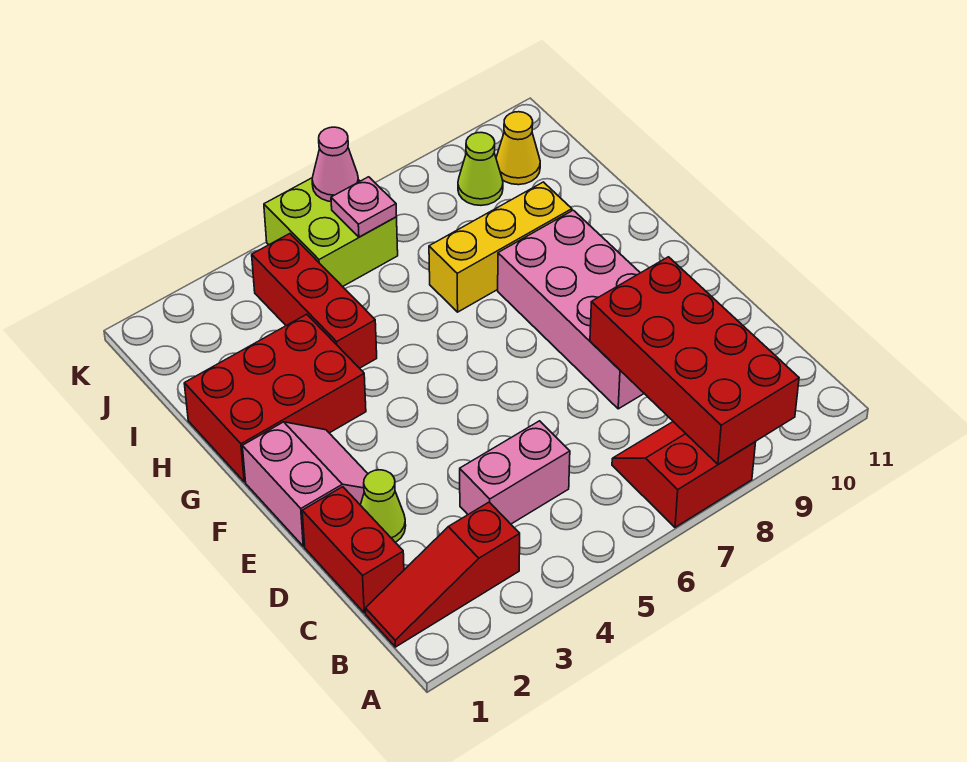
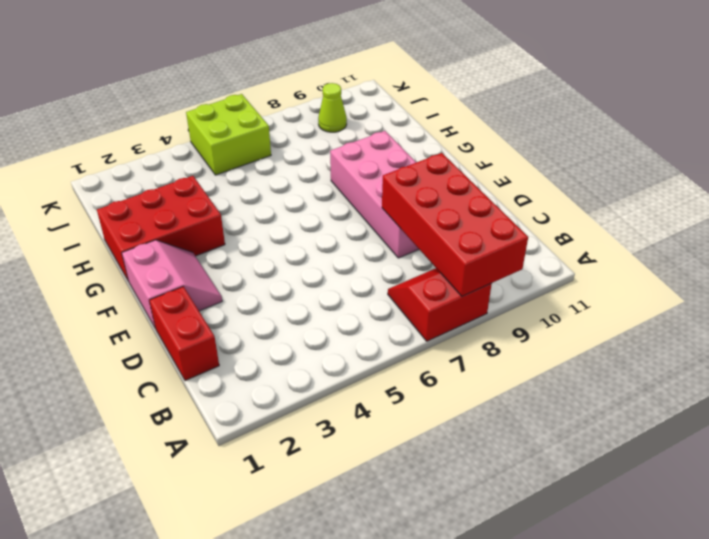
none -> red 1x3 slope [365,502,520,647]
none -> pink 1x2 brick [460,421,570,524]
none -> lime 1x1 cone [361,470,406,543]

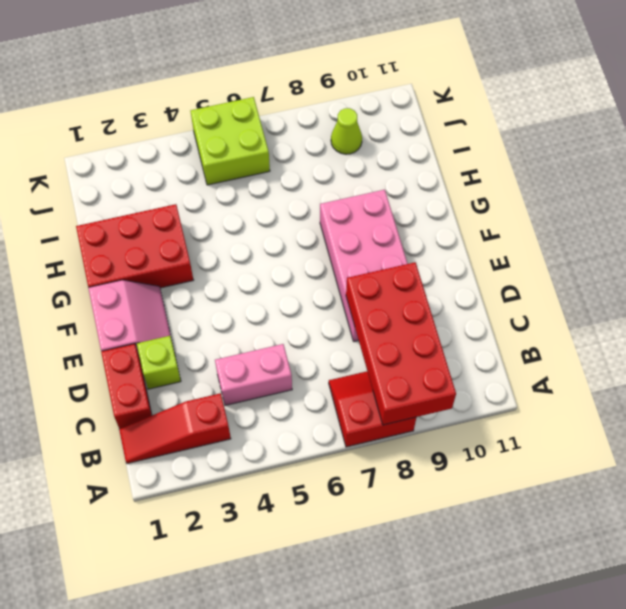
lime 1x1 brick [137,336,181,389] -> lime 1x1 cone [361,470,406,543]
none -> red 1x3 brick [252,234,377,368]
none -> yellow 1x3 brick [429,182,572,312]
none -> yellow 1x1 cone [496,112,540,185]

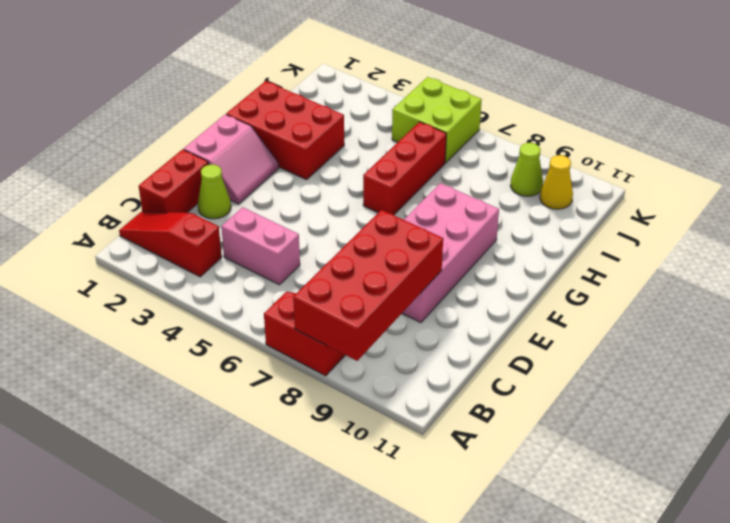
red 1x3 brick [363,122,446,215] -> red 1x3 brick moved to [252,234,377,368]
none -> yellow 1x3 brick [429,182,572,312]
none -> pink 1x1 plate [331,177,397,237]
none -> pink 1x1 cone [312,127,359,201]

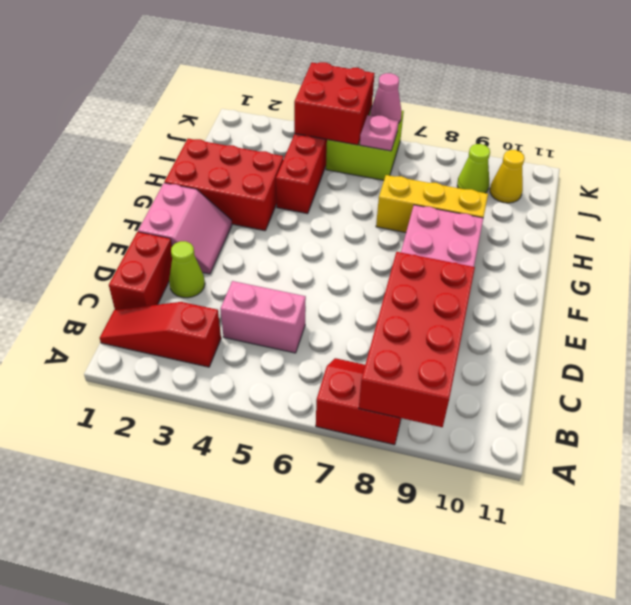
red 2x2 brick [294,62,375,145] -> none

